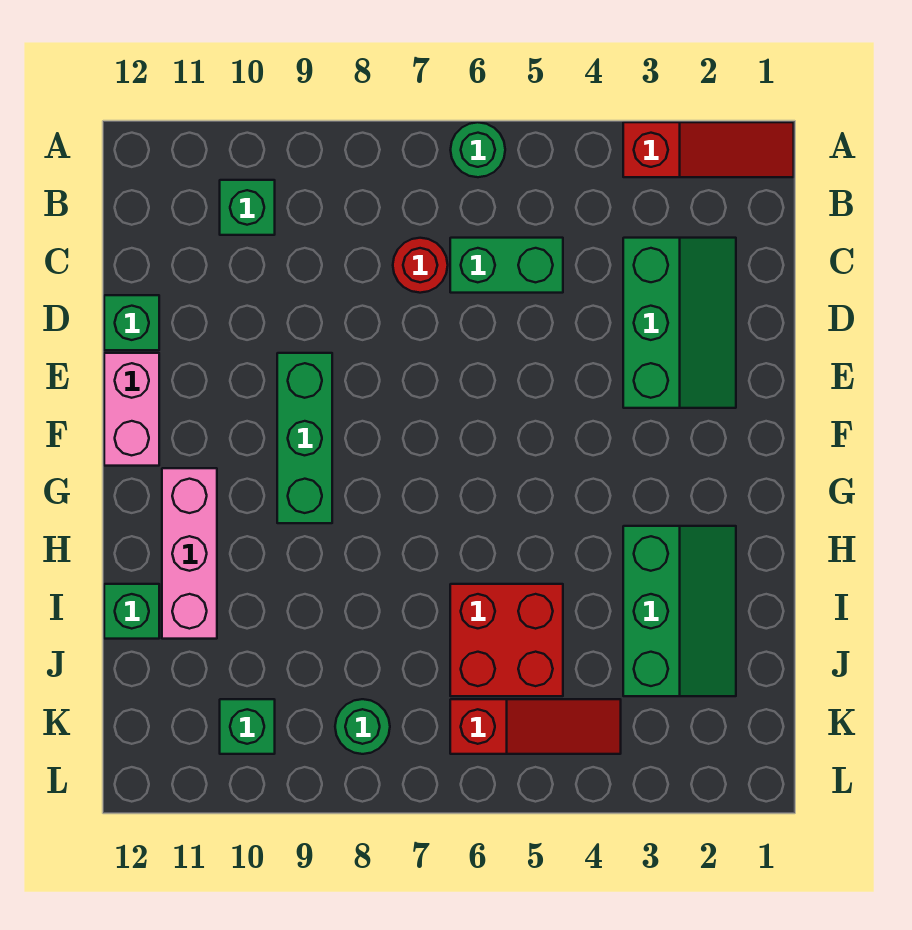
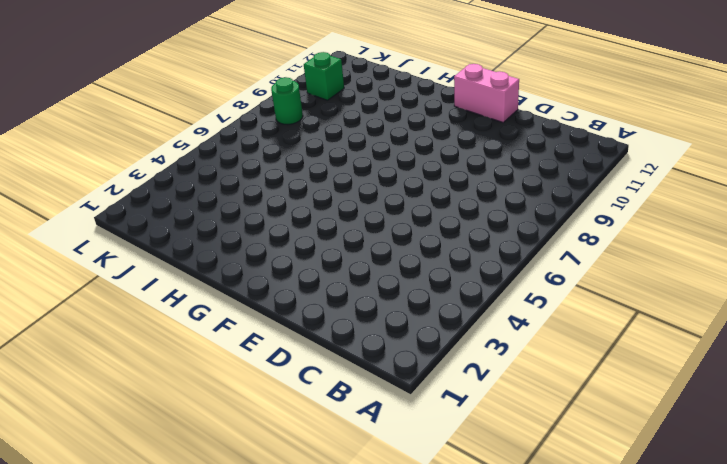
none -> red 1x3 slope [623,122,794,177]
none -> green 1x1 round brick [451,122,505,177]
none -> green 1x1 brick [220,180,275,235]

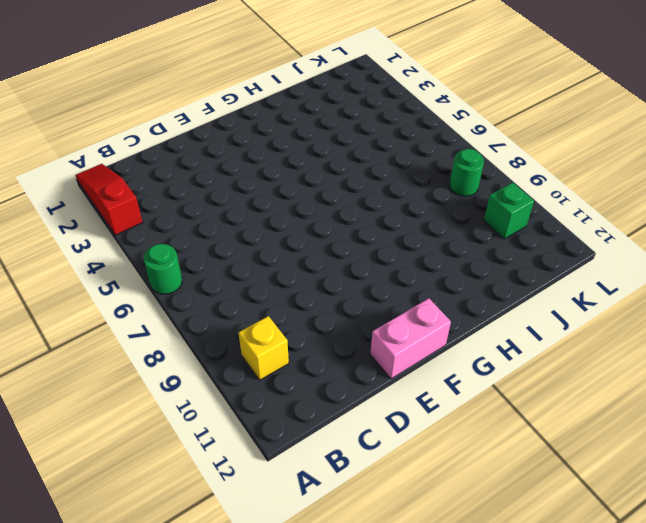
yellow 1x1 brick [239,316,289,380] -> green 1x1 brick [220,180,275,235]
none -> green 2x3 slope [623,238,736,408]
none -> green 1x2 brick [450,238,563,293]
none -> red 1x1 round brick [393,238,448,293]

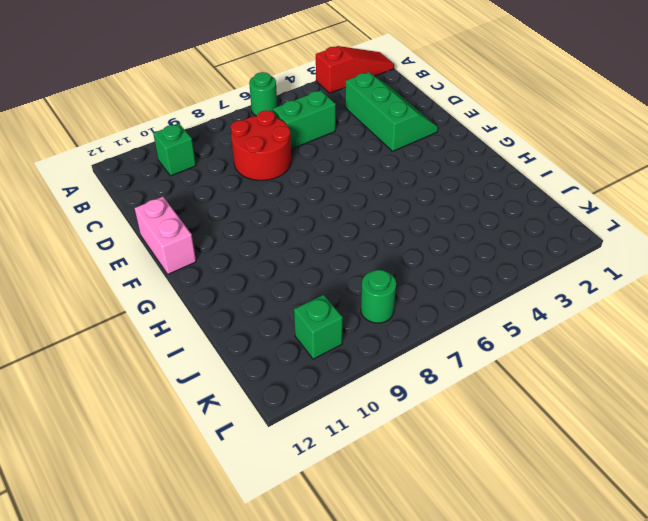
red 2x2 round brick [231,110,291,180] -> red 1x1 round brick [393,238,448,293]
none -> green 1x1 brick [104,295,159,350]
none -> green 1x3 brick [277,353,332,523]
none -> pink 1x3 brick [162,468,217,639]

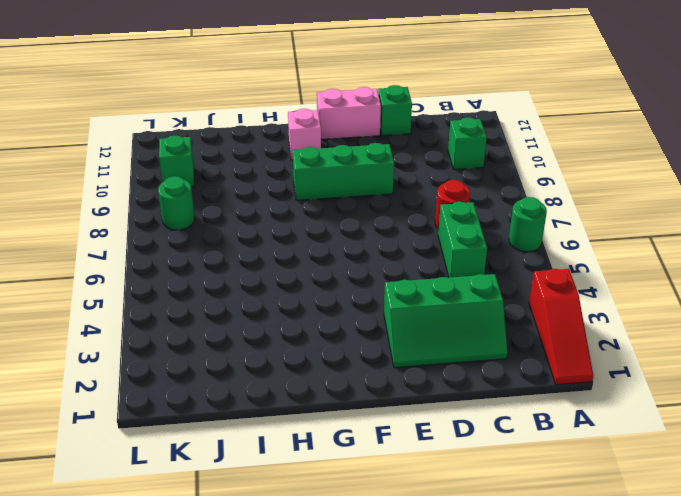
pink 1x1 brick [288,109,321,160] -> pink 1x3 brick [162,468,217,639]
none -> green 2x3 slope [623,526,736,696]
none -> red 2x2 brick [450,584,563,696]
none -> green 1x1 brick [104,584,159,639]

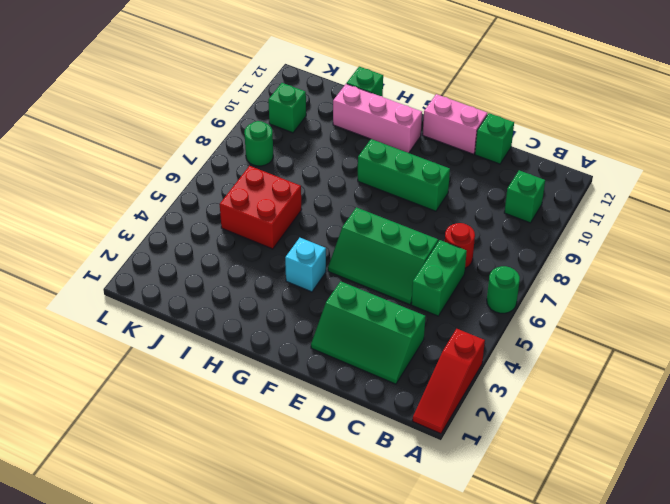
green 2x3 slope [328,207,438,305] -> green 2x3 slope moved to [623,526,736,696]
cyan 1x1 brick [285,238,326,292] -> none
none -> red 1x3 slope [450,699,621,754]

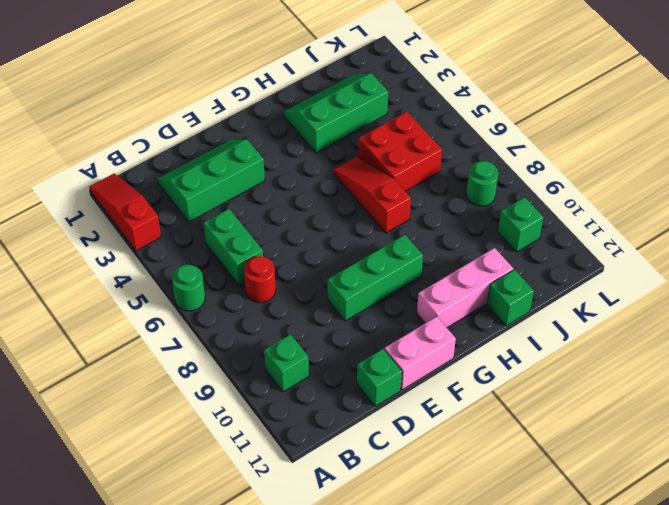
red 1x3 slope [334,157,411,233] -> red 1x3 slope moved to [450,699,621,754]

